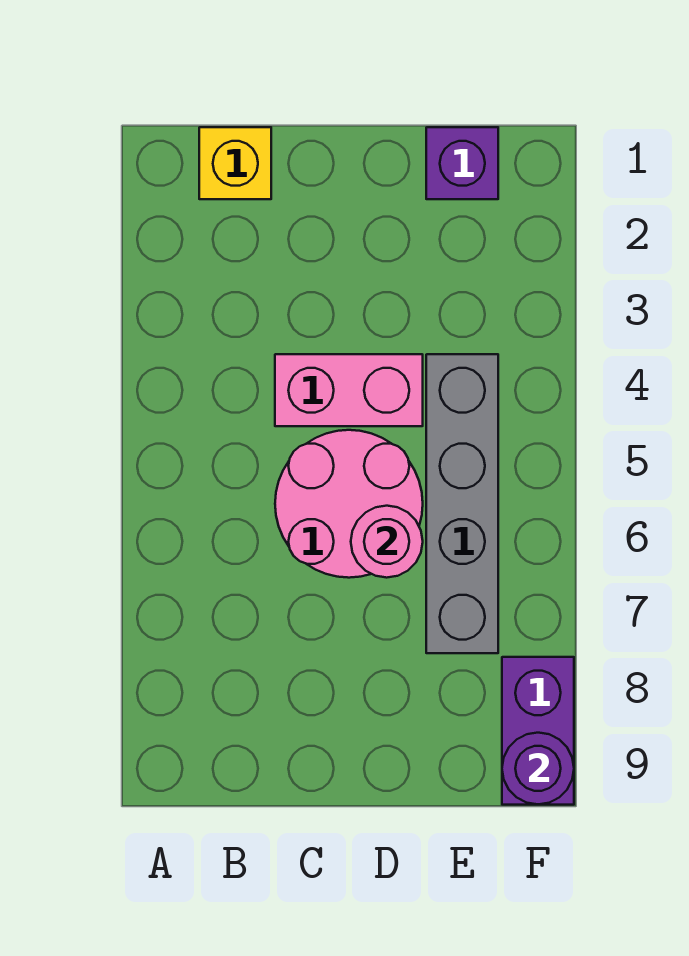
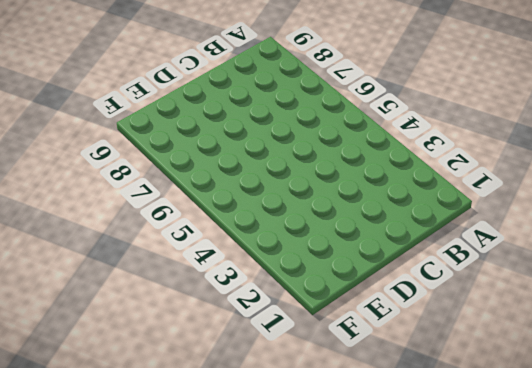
none -> yellow 1x1 brick [199,127,271,199]
none -> pink 1x2 brick [275,354,423,426]

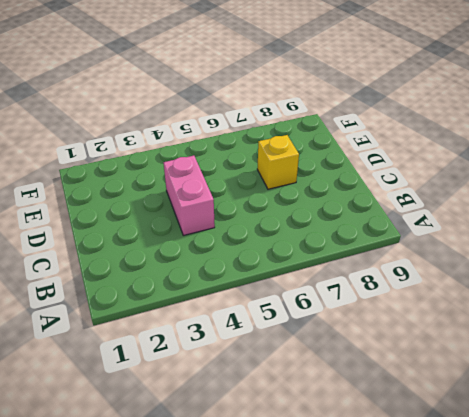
yellow 1x1 brick [257,135,299,189] -> yellow 1x1 brick moved to [199,127,271,199]
none -> pink 2x2 round brick [275,430,423,578]
none -> purple 1x1 brick [426,127,498,199]

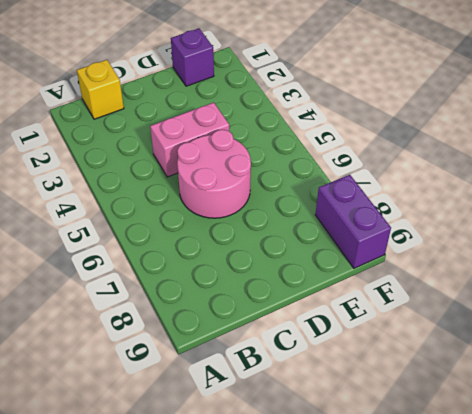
none -> grey 1x4 brick [426,354,498,653]
none -> pink 1x1 round brick [351,506,423,578]

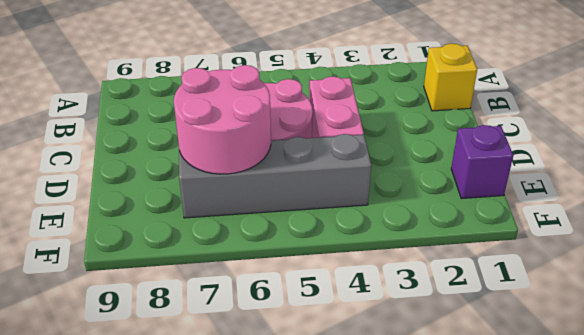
pink 2x2 round brick [174,65,271,174] -> pink 1x1 round brick [351,506,423,578]
none -> purple 1x2 brick [502,657,574,805]
none -> purple 1x1 round brick [502,733,574,804]

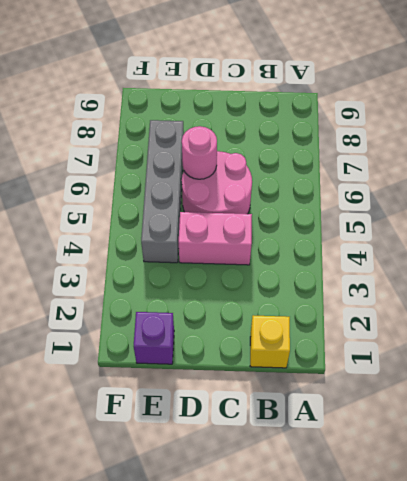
none -> purple 1x2 brick [502,657,574,805]
none -> purple 1x1 round brick [502,733,574,804]

